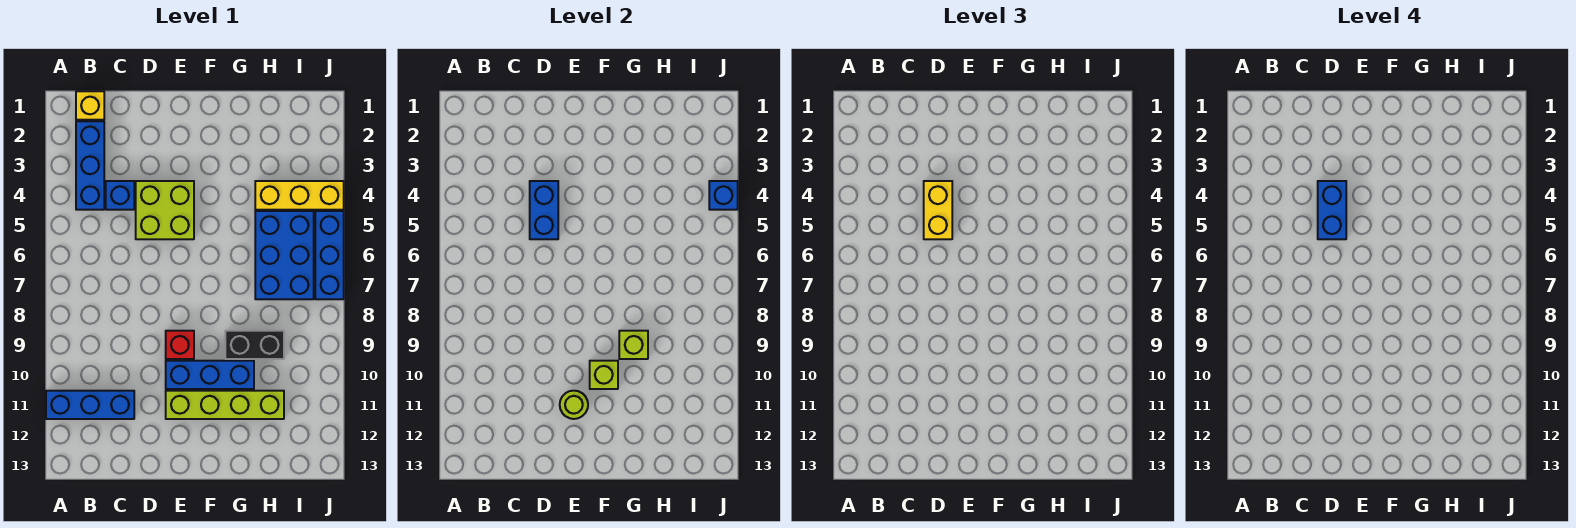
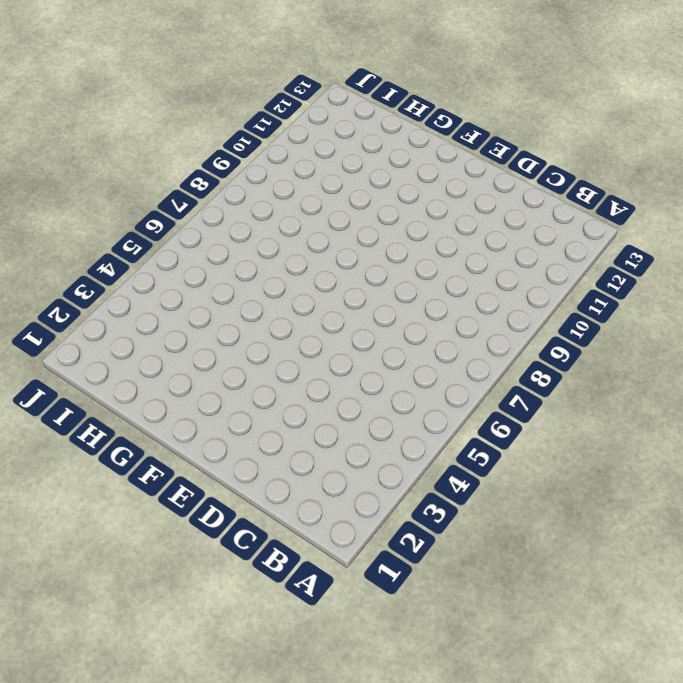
none -> blue 1x3 brick [46,391,134,419]
none -> yellow 1x1 brick [76,91,104,120]
none -> blue 1x3 brick [76,121,104,210]

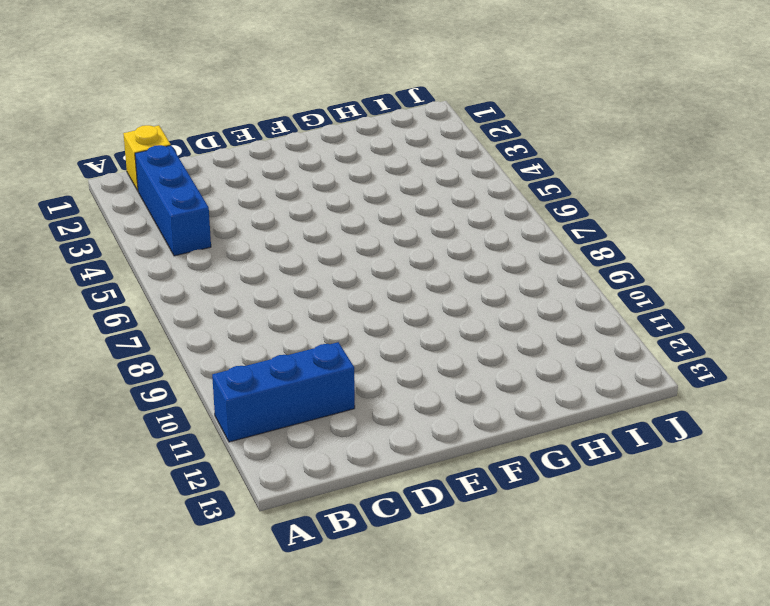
none -> blue 1x1 brick [106,181,134,210]
none -> lime 2x2 brick [136,181,194,239]
none -> red 1x1 brick [166,331,194,359]

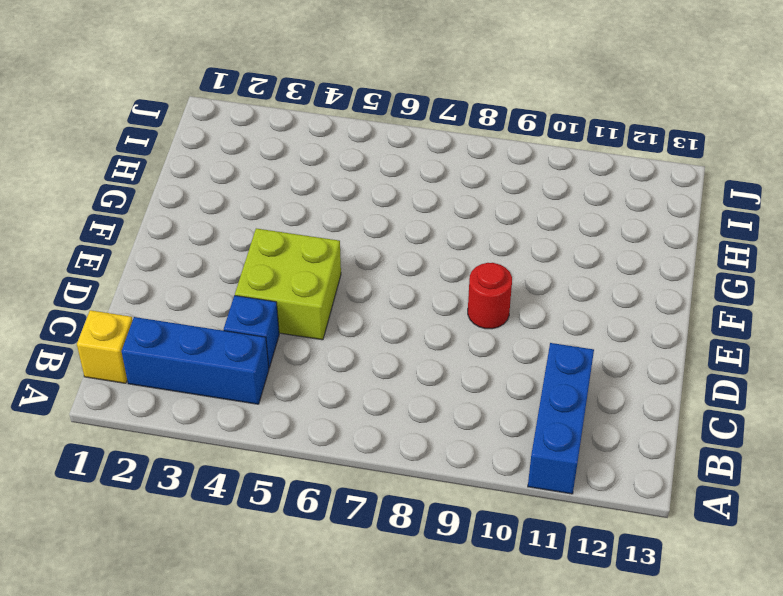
red 1x1 round brick [468,263,512,329] -> red 1x1 brick [166,331,194,359]
none -> blue 1x3 brick [166,361,254,389]
none -> lime 1x4 brick [166,391,284,419]
none -> black 1x2 brick [225,331,284,359]

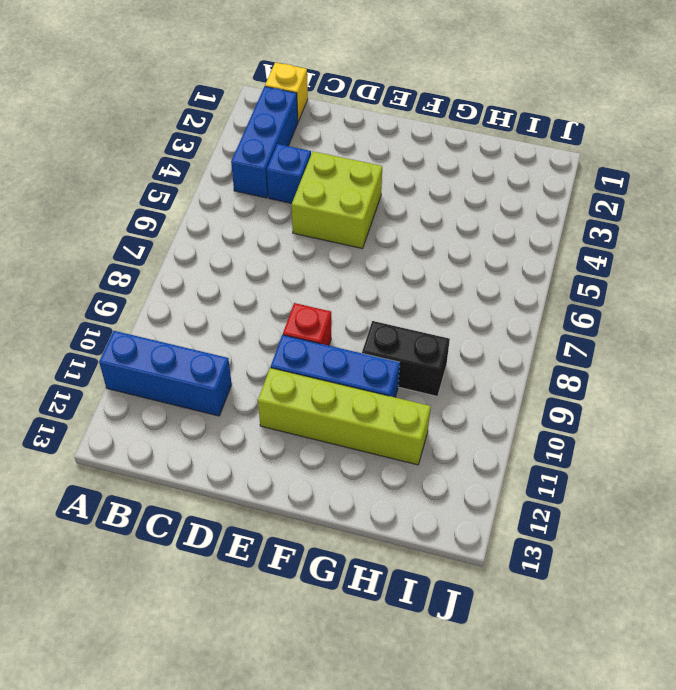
none -> yellow 1x3 brick [255,181,344,210]
none -> blue 2x3 brick [255,211,314,299]
none -> blue 1x3 brick [315,211,344,299]

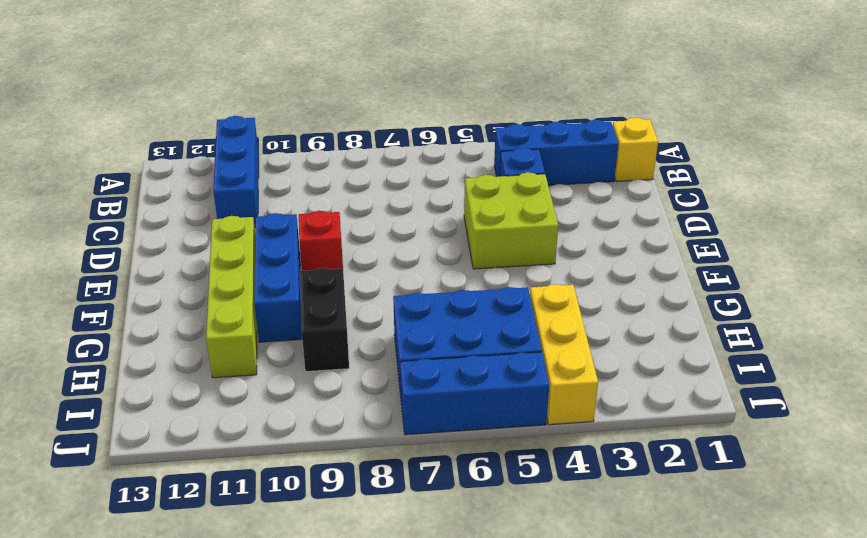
none -> blue 1x2 brick [530,181,558,239]
none -> lime 1x1 round brick [560,391,588,419]
none -> lime 1x1 brick [590,361,618,389]

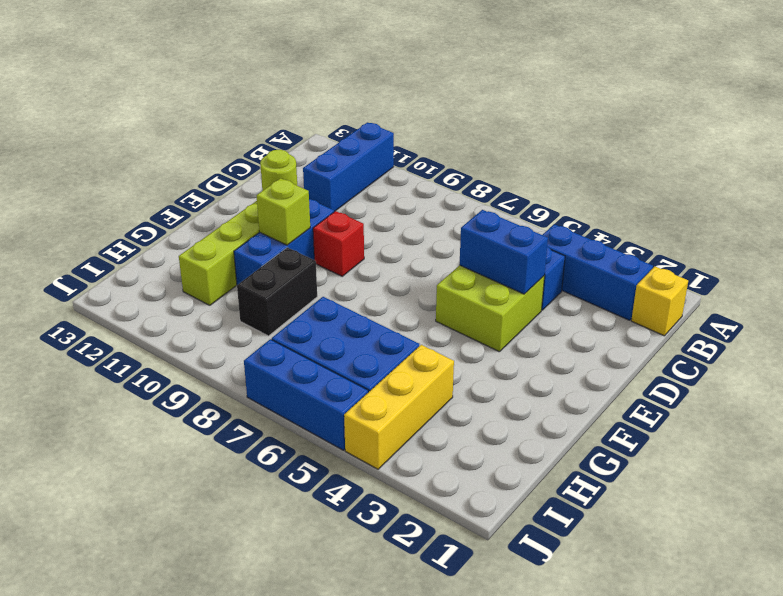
none -> lime 1x1 brick [619,331,648,359]
none -> blue 1x1 brick [709,181,738,210]
none -> yellow 1x2 brick [924,181,952,239]

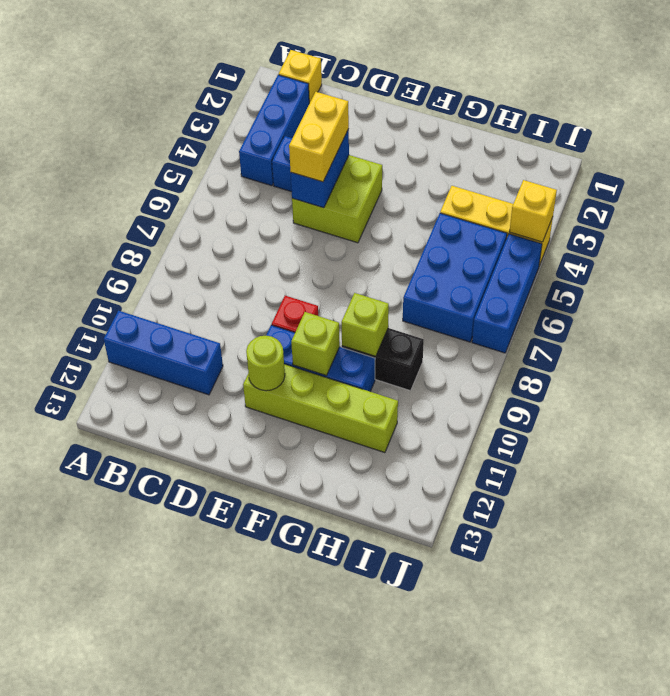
yellow 1x1 brick [509,180,557,242] -> blue 1x1 brick [709,181,738,210]
none -> blue 1x2 brick [1318,181,1346,239]

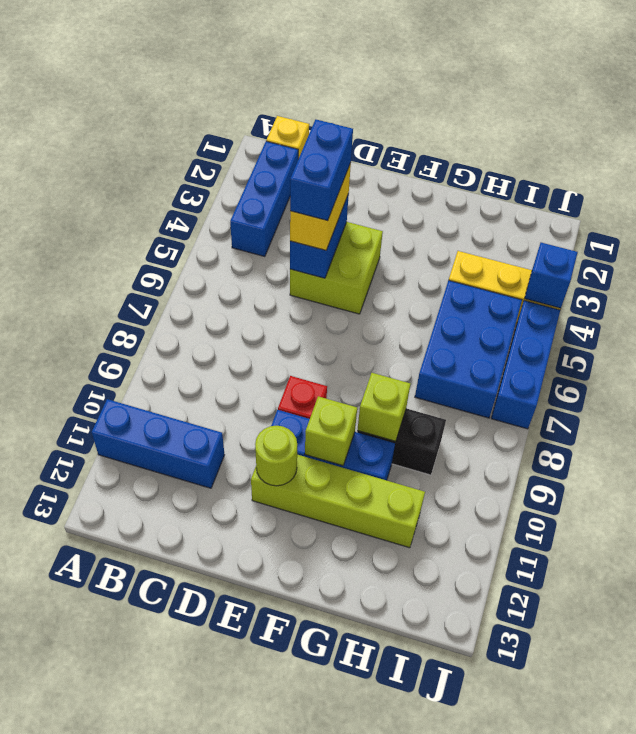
none -> blue 1x1 brick [106,181,134,210]

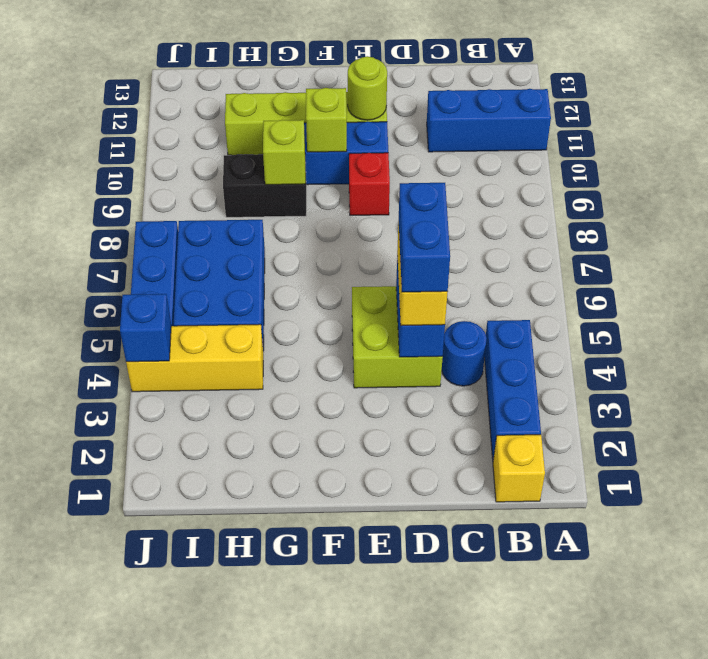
blue 1x1 round brick [442,321,487,386] -> blue 1x1 brick [106,181,134,210]

